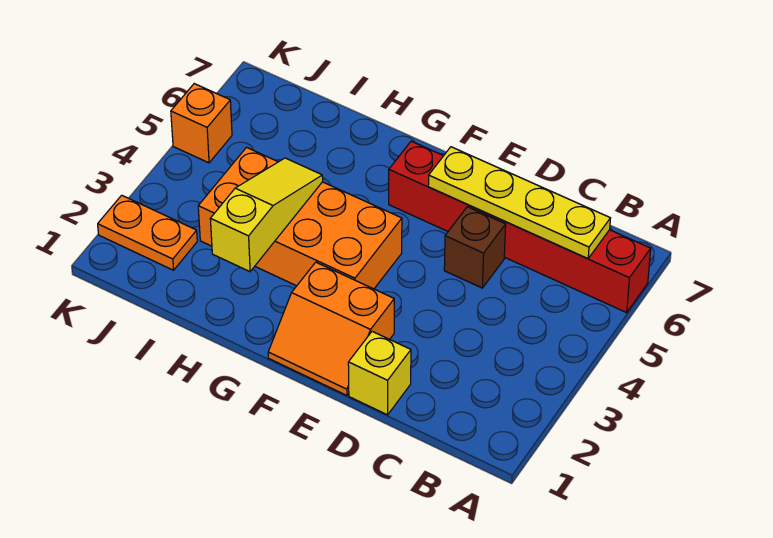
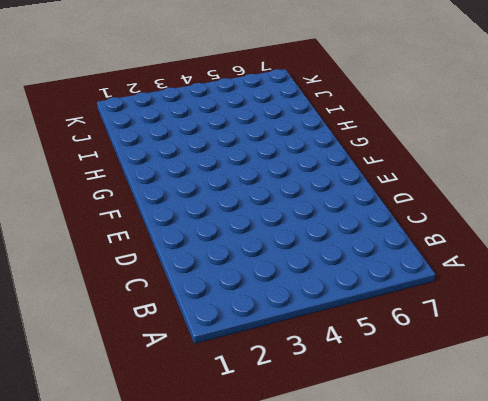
none -> red 1x6 brick [389,141,651,313]
none -> yellow 1x1 brick [348,331,411,415]

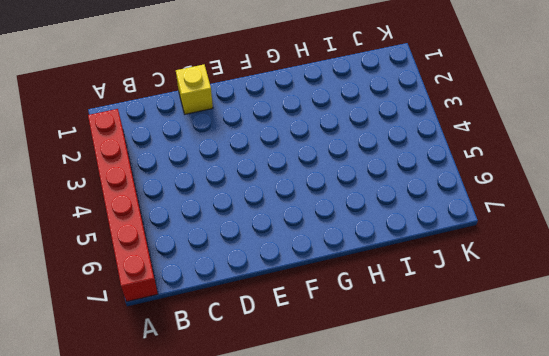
red 1x6 brick [88,109,158,302] -> red 1x6 brick turned to [389,141,651,313]
none -> brown 1x1 brick [444,207,506,288]
none -> orange 2x2 slope [268,262,394,395]

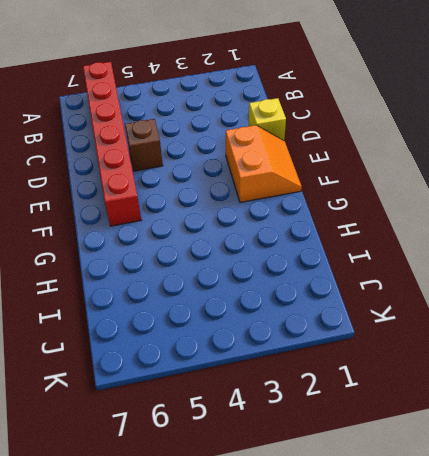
none -> orange 2x4 brick [198,147,402,289]
none -> orange 1x2 plate [98,195,197,270]

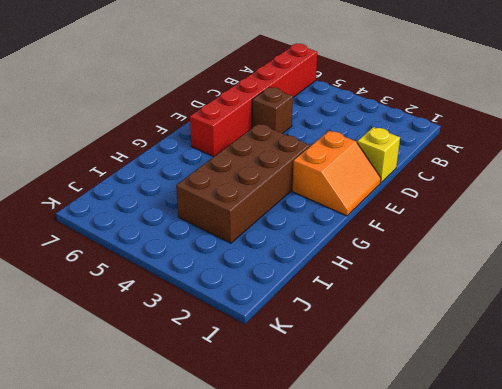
brown 2x4 brick [176,124,310,243] -> orange 2x4 brick [198,147,402,289]
none -> orange 1x2 plate [98,195,197,270]
none -> orange 1x1 brick [171,84,232,163]

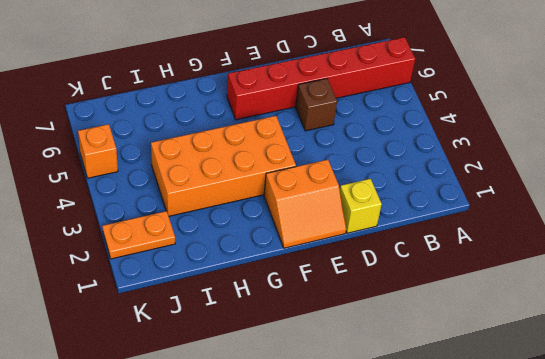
none -> yellow 1x4 plate [428,147,610,259]
none -> yellow 1x3 slope [210,158,323,272]

